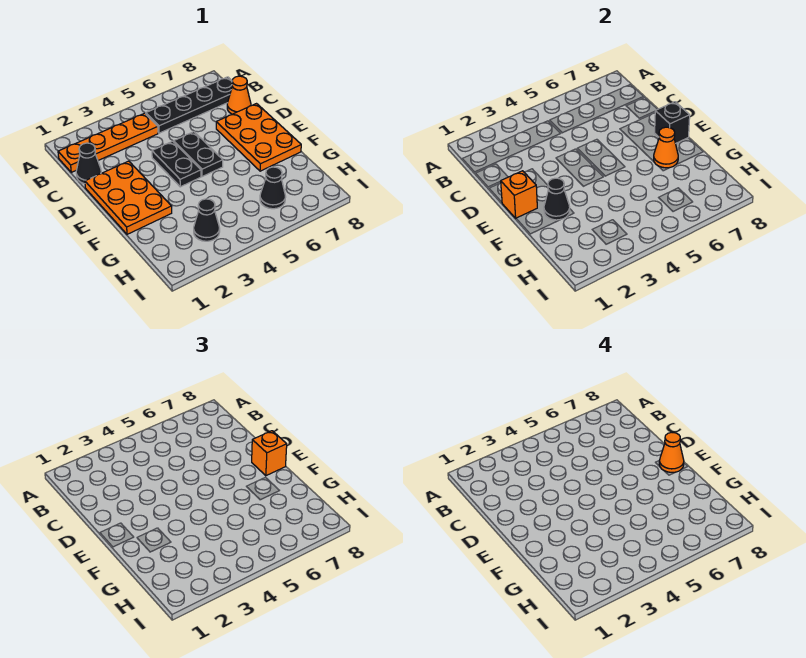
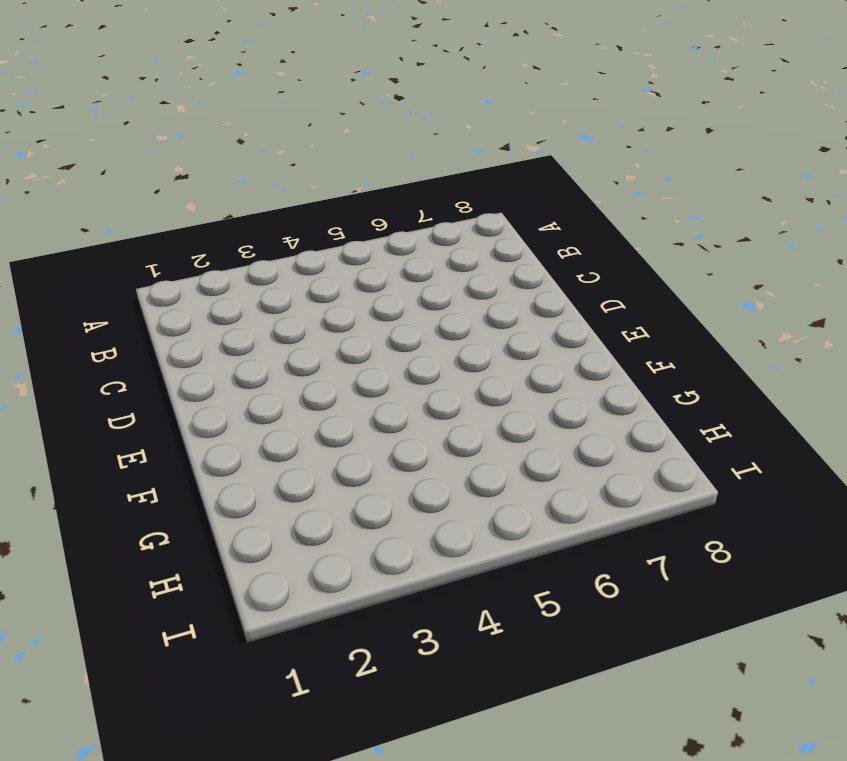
none -> orange 1x4 plate [58,113,158,172]
none -> black 1x4 plate [146,77,232,133]
none -> black 1x1 cone [76,143,101,184]

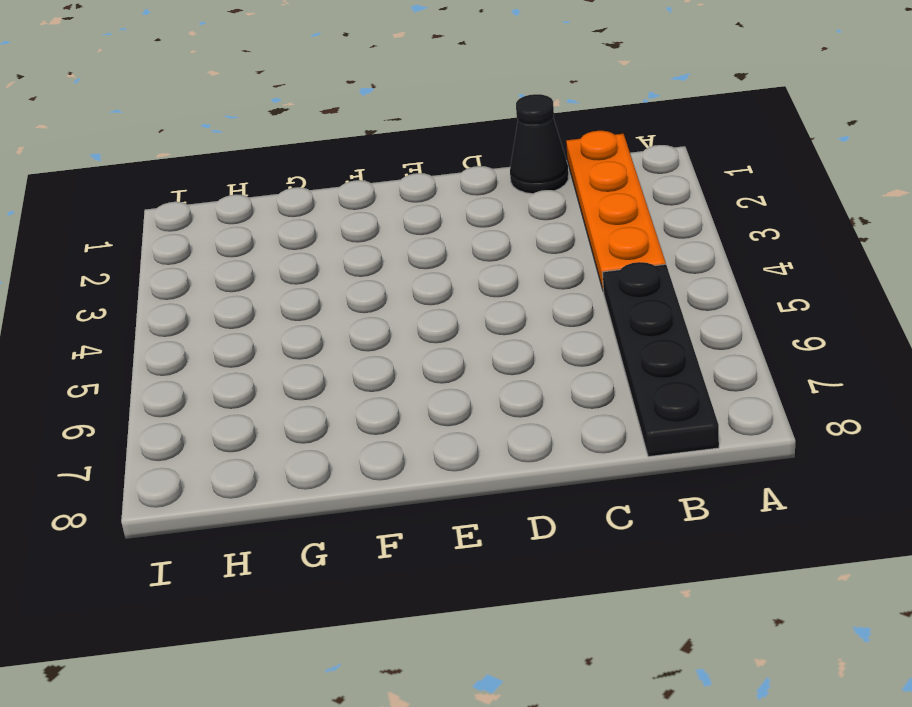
none -> orange 1x1 cone [227,76,251,114]
none -> orange 2x3 plate [85,161,172,234]
none -> black 1x2 plate [152,141,201,187]

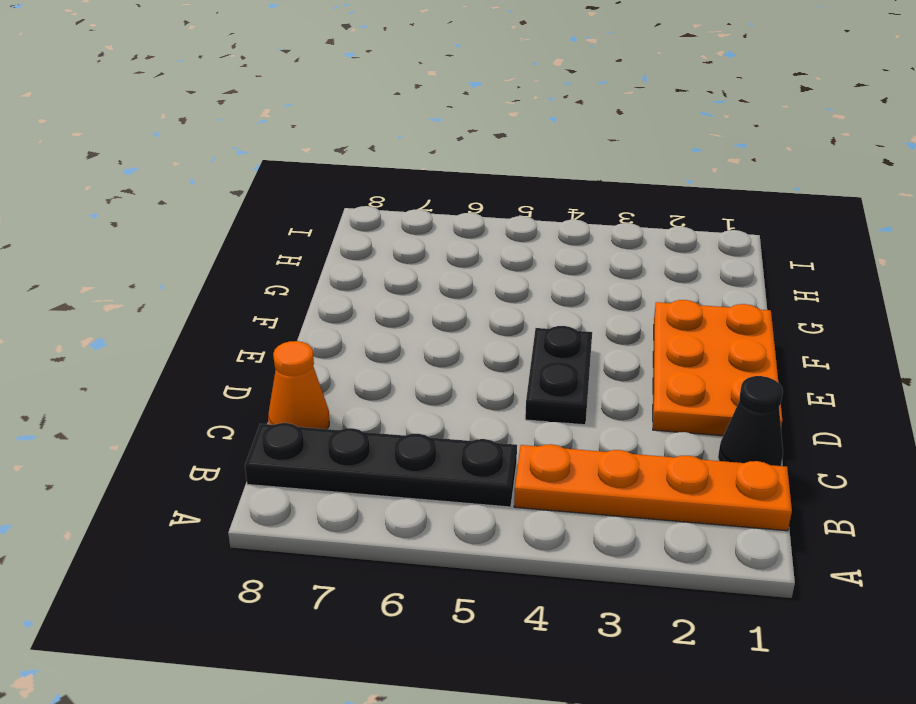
none -> black 1x2 plate [174,132,223,177]
none -> orange 2x3 plate [216,104,301,171]
none -> black 1x1 cone [194,199,220,241]

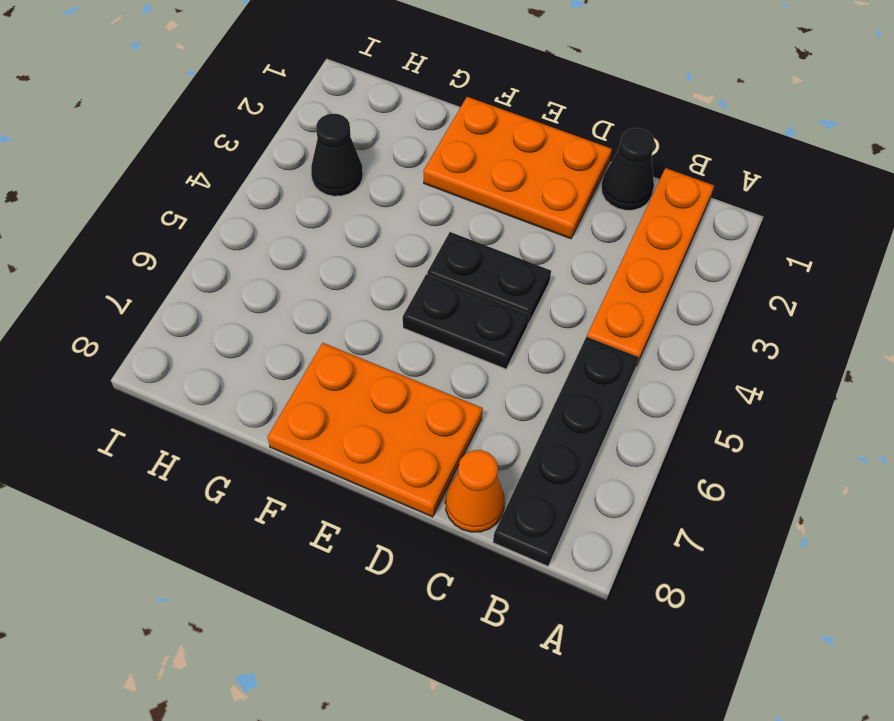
none -> black 1x1 cone [260,167,286,209]
none -> orange 1x1 brick [500,171,537,218]
none -> black 1x1 brick [655,102,690,143]

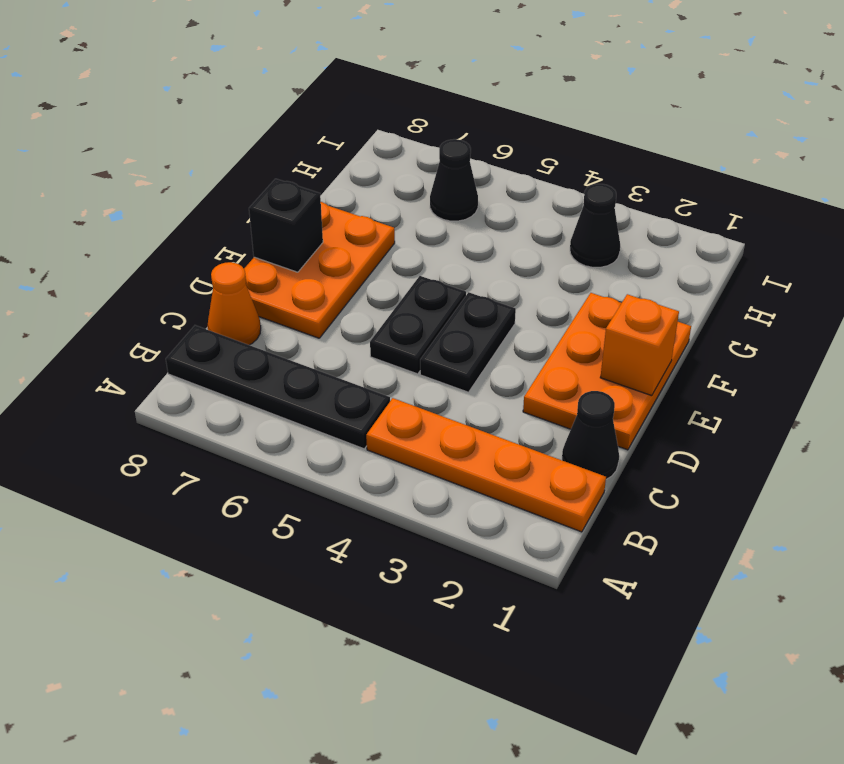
none -> black 1x1 cone [544,178,570,220]
none -> orange 1x1 cone [654,127,678,168]
none -> orange 1x1 brick [252,431,287,476]

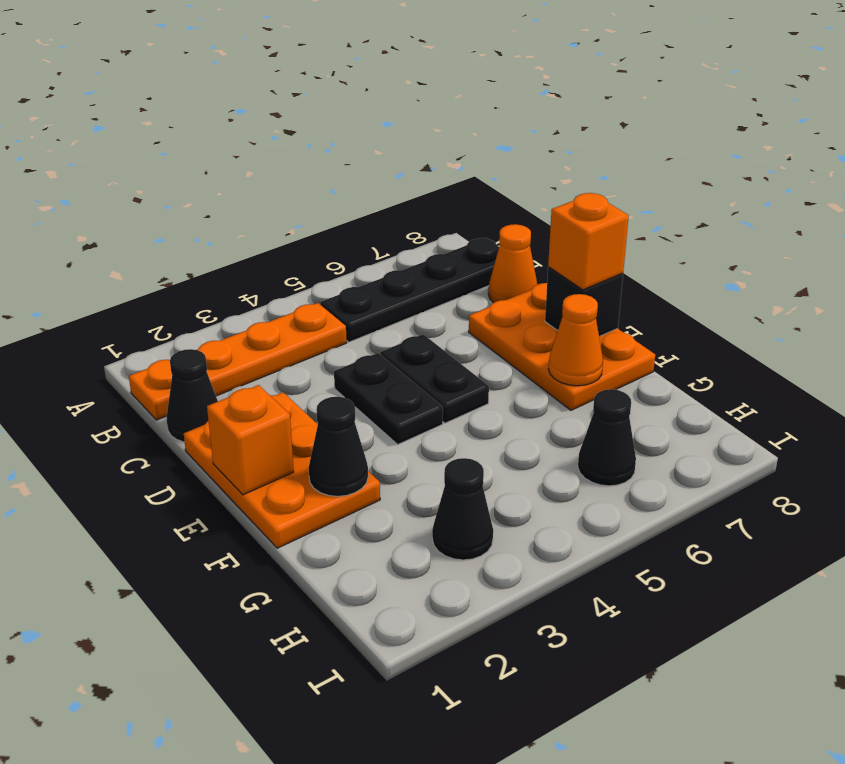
none -> orange 1x1 cone [659,433,684,472]

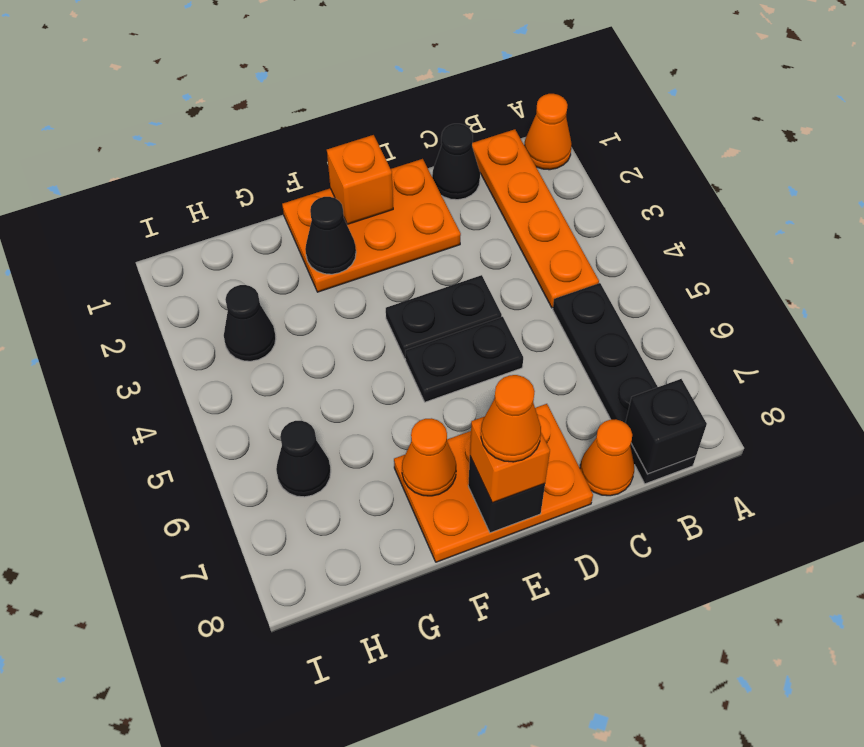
orange 1x1 cone [524,94,572,170] -> none
black 1x1 brick [626,379,707,474] -> none

